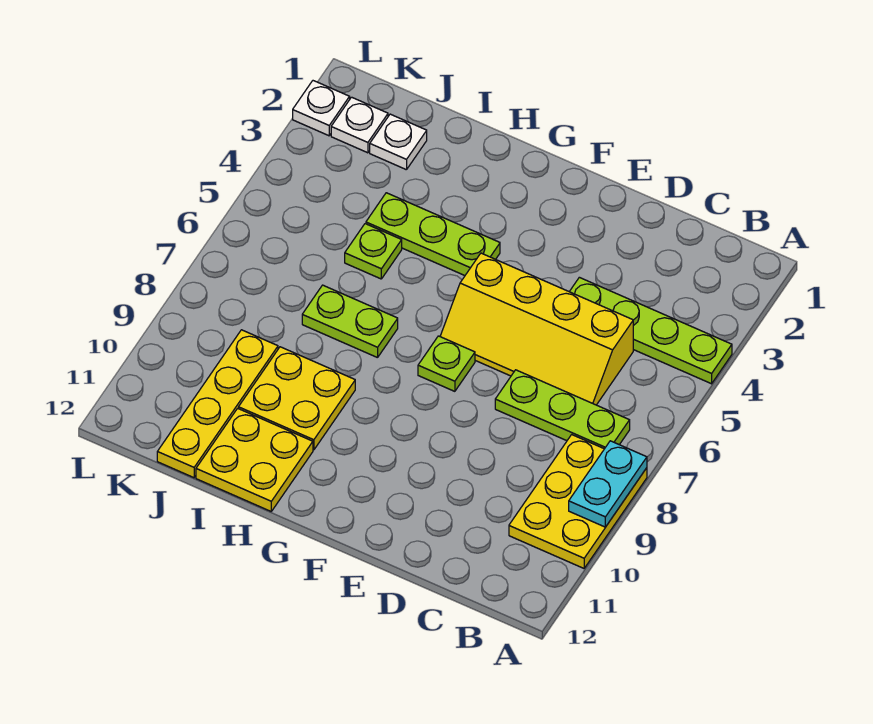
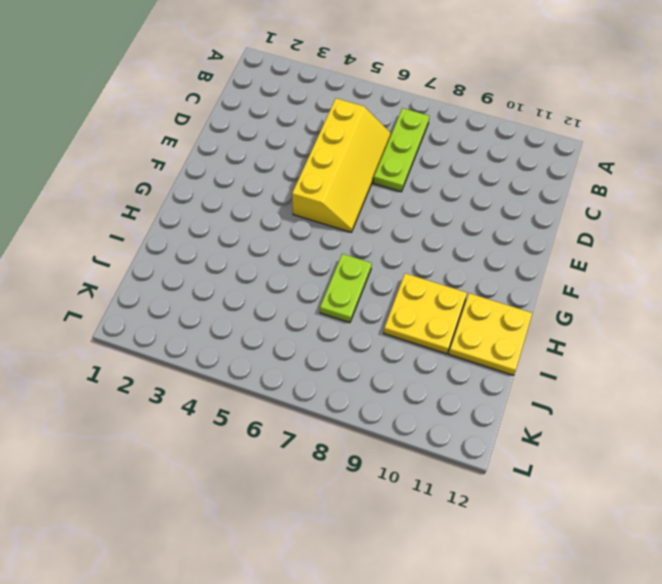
none -> lime 1x4 plate [569,277,732,384]
none -> yellow 2x3 plate [509,435,647,568]
none -> lime 1x1 plate [418,336,475,391]

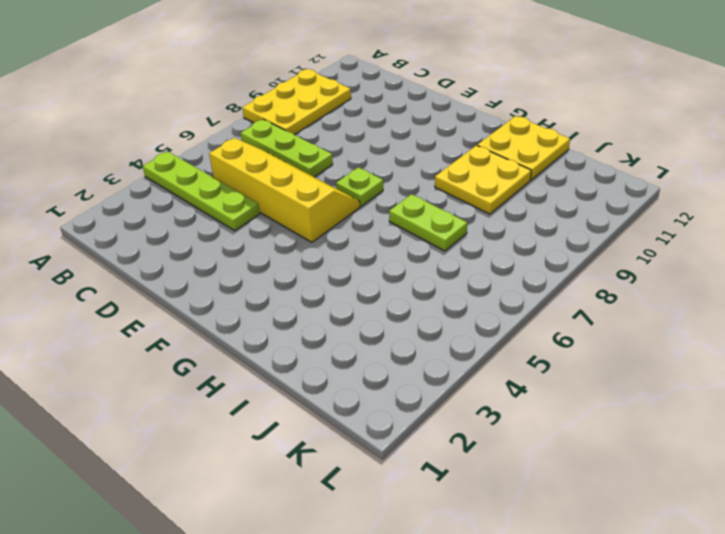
none -> lime 1x3 plate [366,193,500,275]
none -> lime 1x1 plate [345,224,402,279]
none -> white 1x1 plate [370,114,427,170]

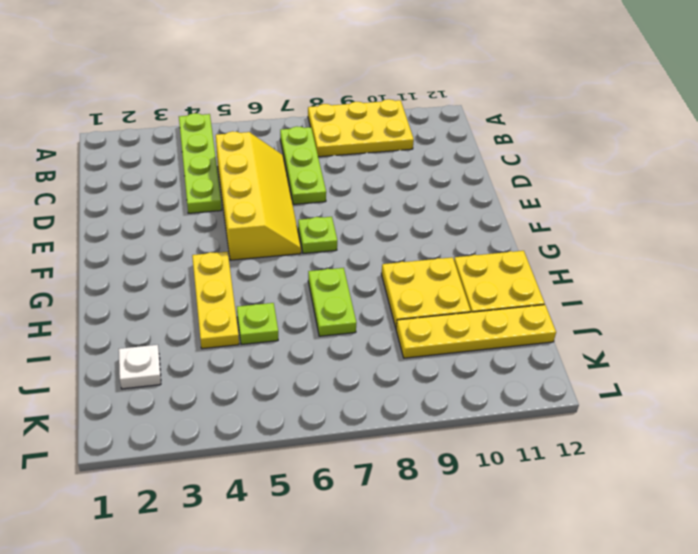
yellow 1x3 plate [192,252,239,349] -> lime 1x3 plate [366,193,500,275]
none -> white 1x1 plate [331,97,388,153]
none -> white 1x1 plate [293,81,350,136]
none -> cyan 1x2 plate [569,441,647,527]

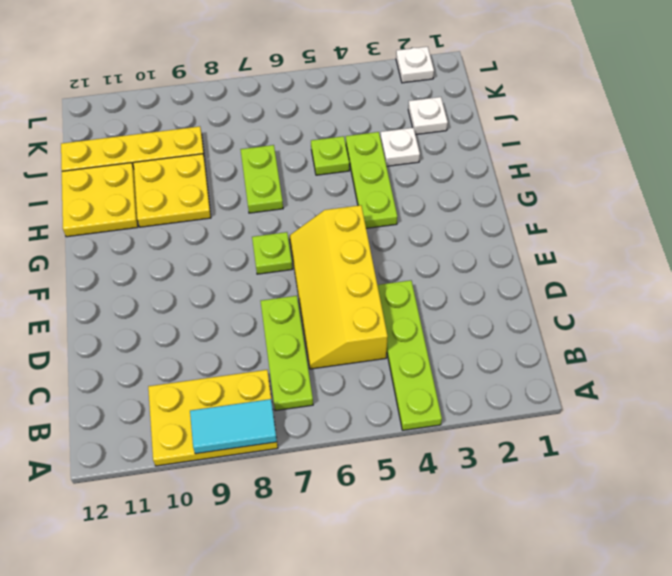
cyan 1x2 tile [190,399,277,454] -> cyan 1x2 plate [569,441,647,527]
white 1x1 plate [380,128,420,166] -> white 1x1 plate moved to [331,97,388,153]

